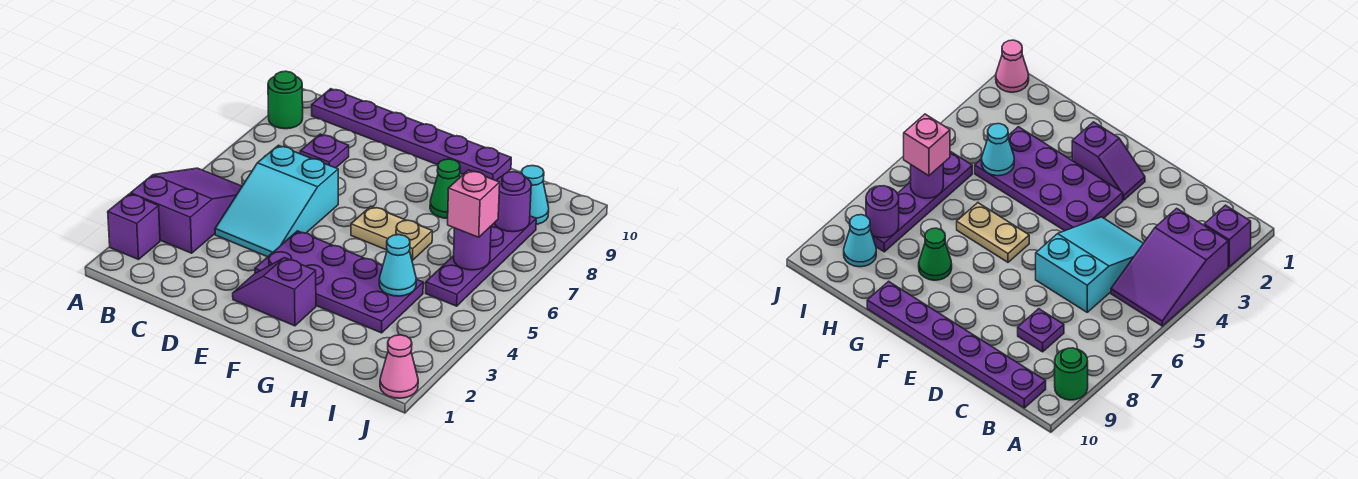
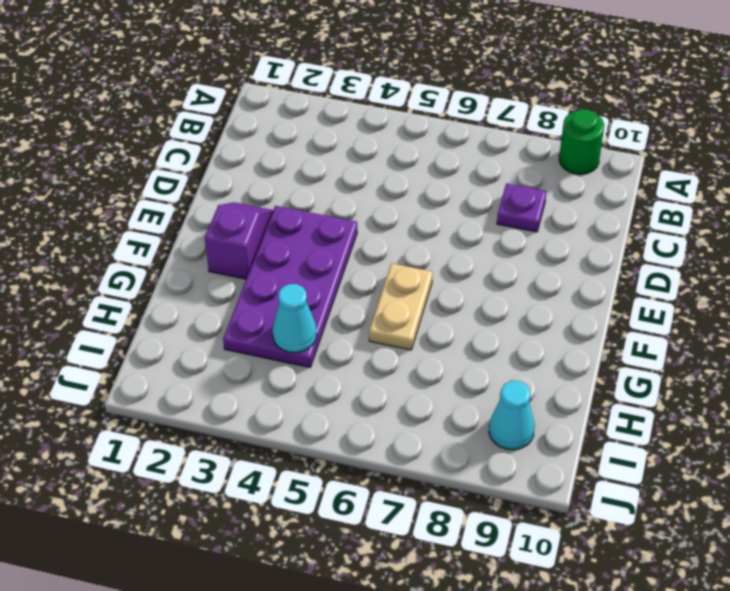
none -> purple 1x1 brick [108,194,160,260]
none -> purple 2x3 slope [131,168,242,253]
none -> purple 1x6 plate [312,89,511,181]

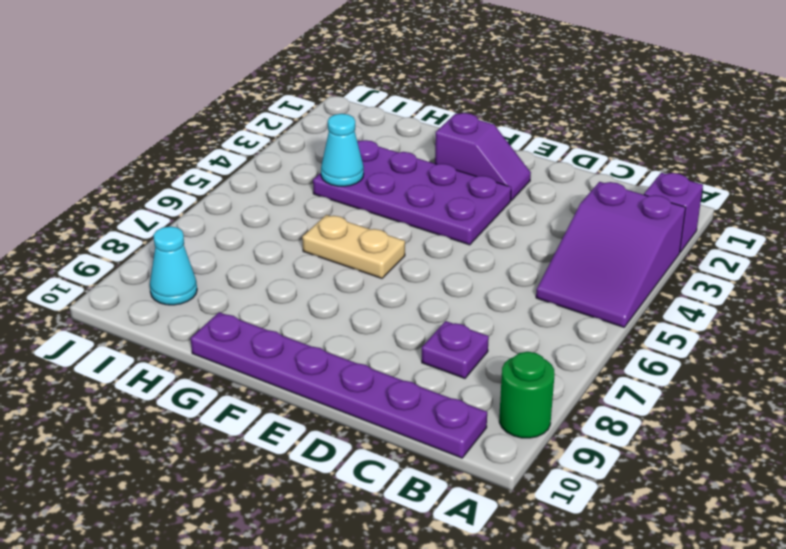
none -> cyan 2x3 slope [215,145,338,257]
none -> green 1x1 cone [430,159,460,218]
none -> purple 1x4 plate [426,216,536,306]

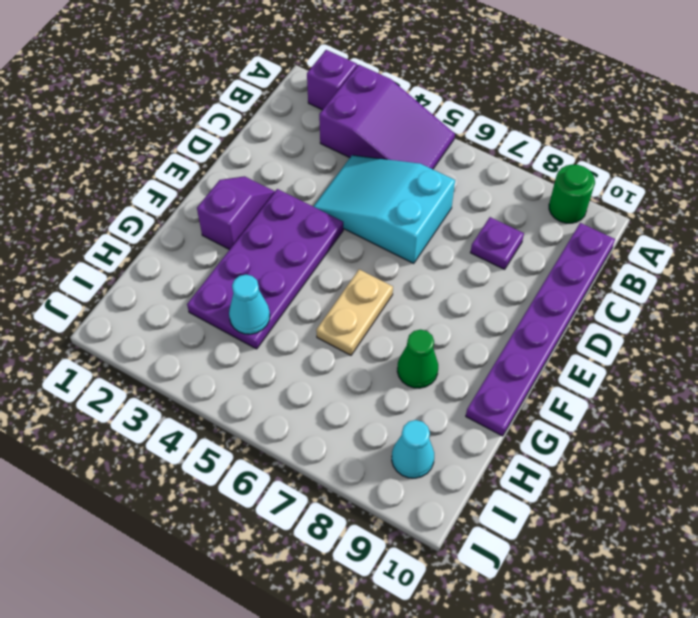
none -> purple 1x4 plate [426,216,536,306]
none -> pink 1x1 cone [380,335,418,398]
none -> purple 1x1 round brick [454,226,491,270]

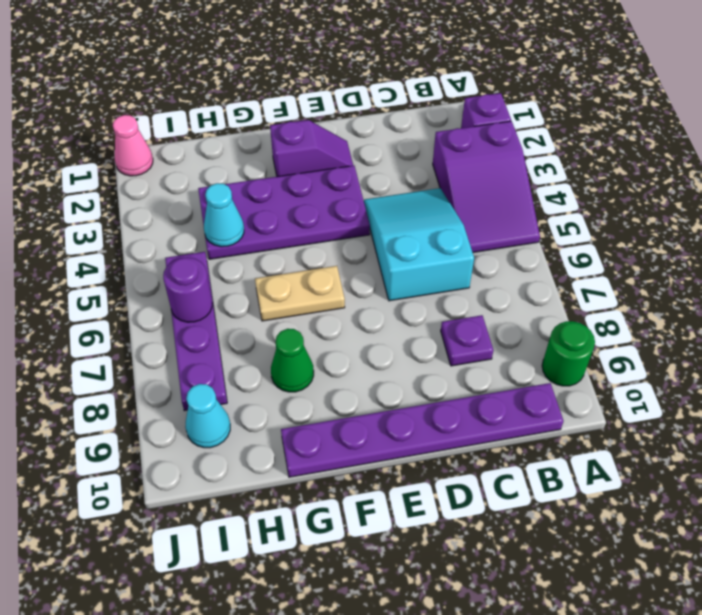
none -> purple 1x1 round brick [495,172,531,232]
none -> pink 1x1 brick [448,170,500,237]

